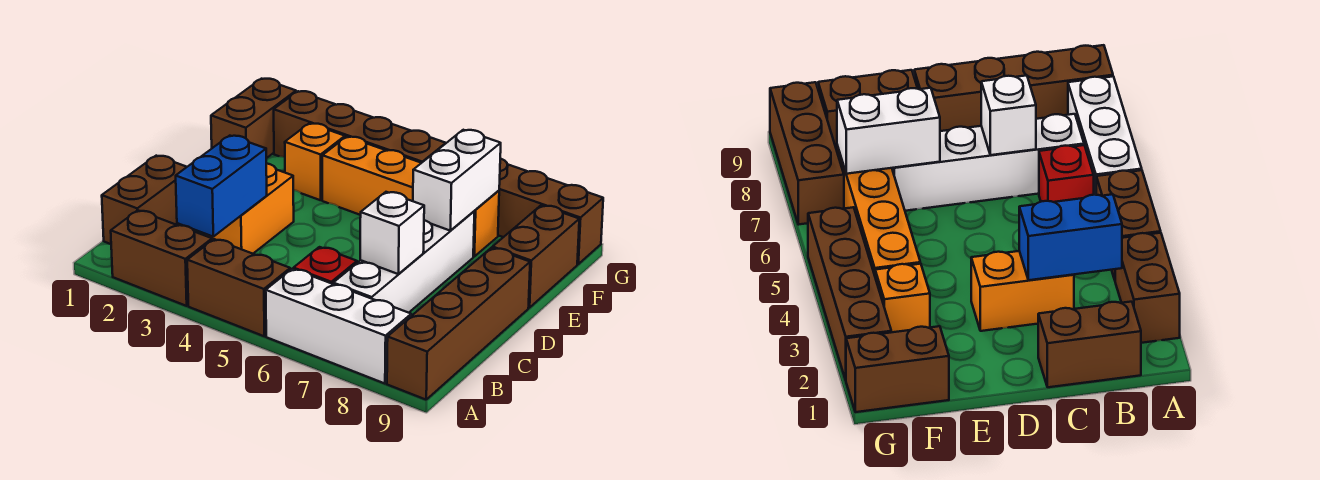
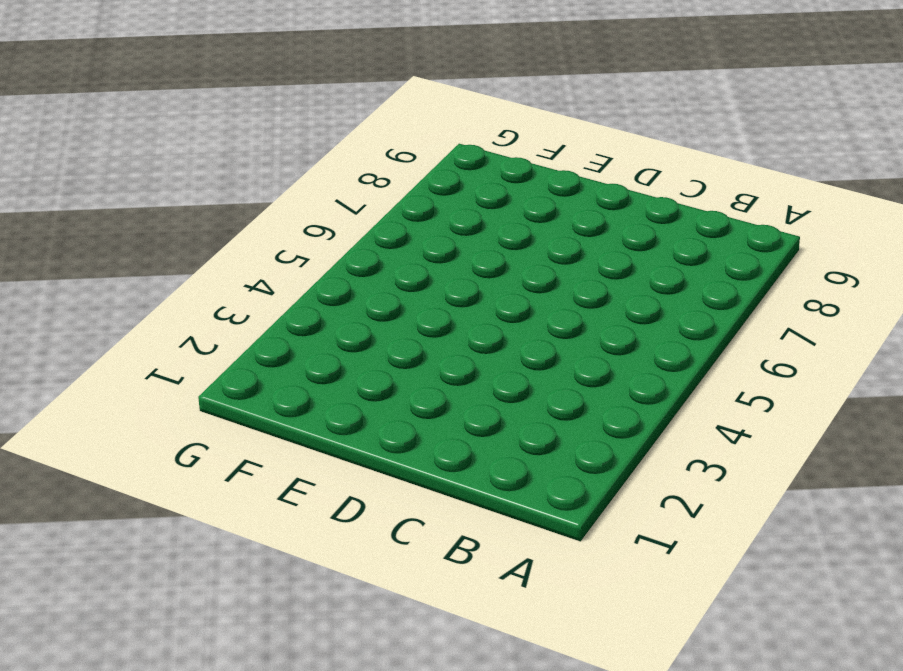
none -> brown 1x2 brick [111,210,212,306]
none -> brown 1x2 brick [187,239,290,336]
none -> white 1x3 brick [266,269,411,384]

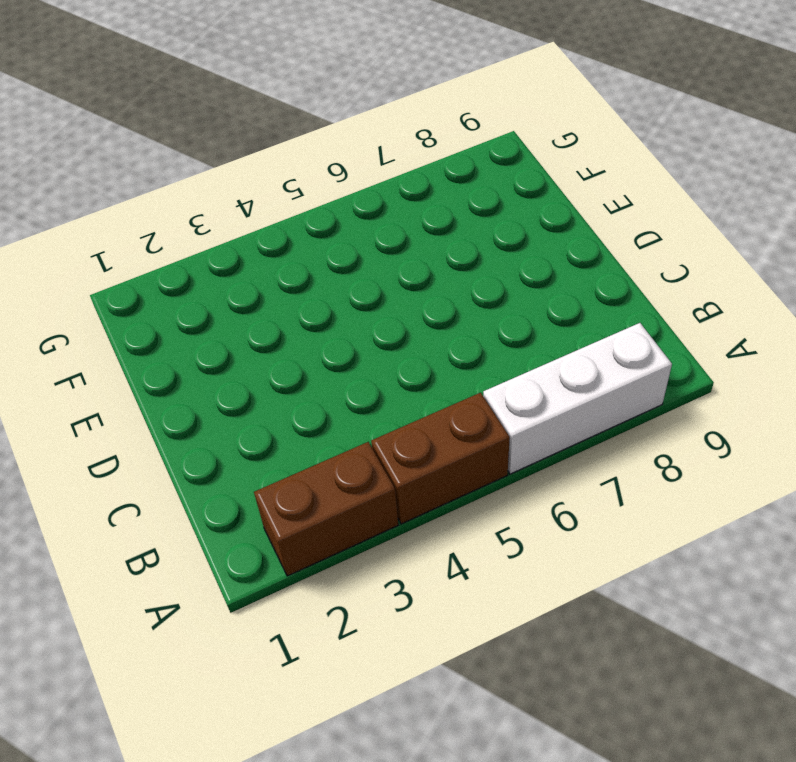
none -> brown 1x4 brick [387,248,530,400]
none -> brown 1x2 brick [102,156,186,244]
none -> red 1x1 brick [293,247,357,284]

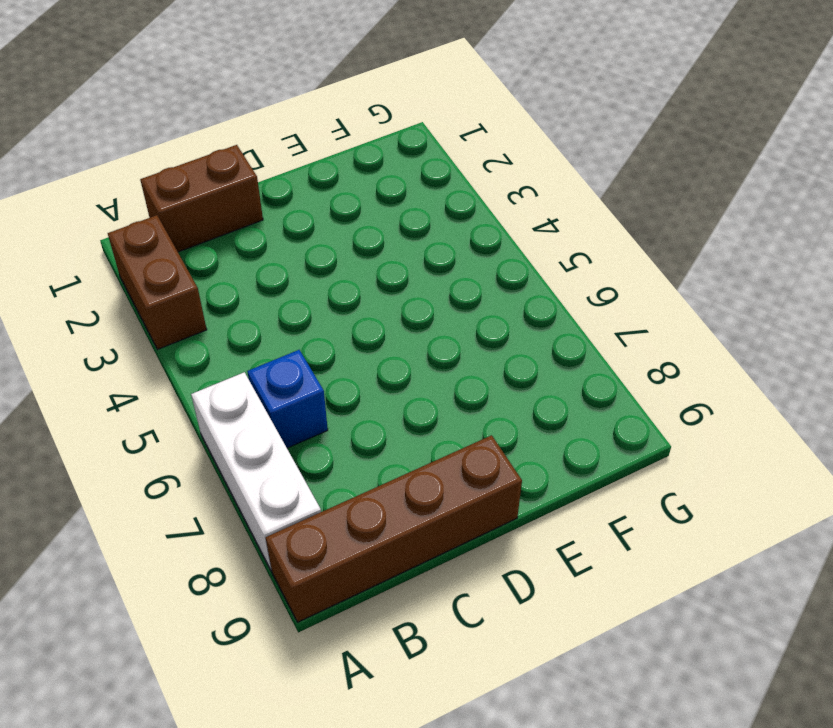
blue 1x1 brick [247,350,328,448] -> red 1x1 brick [293,247,357,284]
none -> brown 1x2 brick [187,239,290,336]
none -> white 1x4 brick [333,212,474,313]
none -> orange 1x2 brick [205,163,294,254]

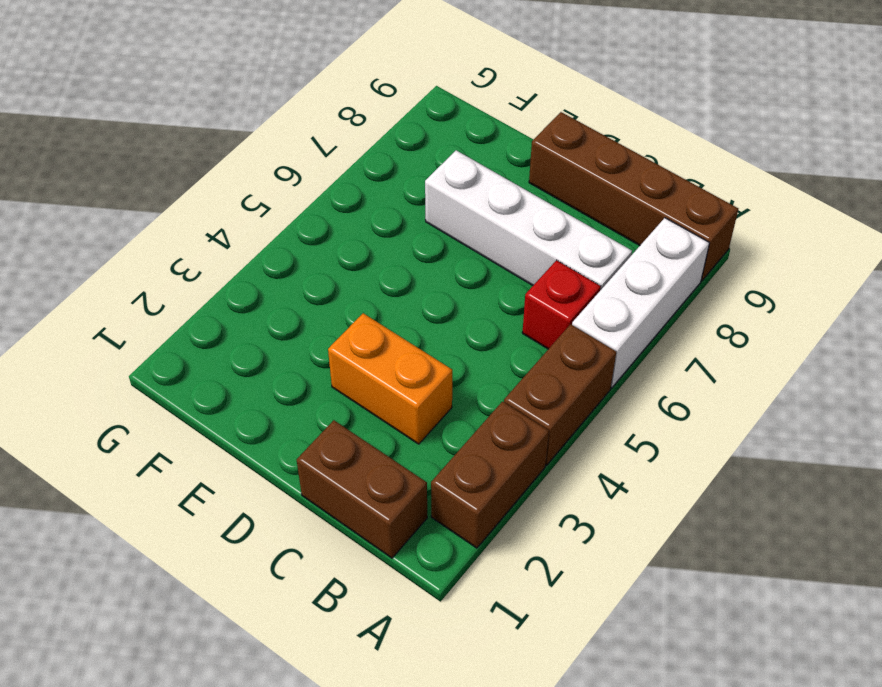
none -> brown 1x2 brick [493,205,579,308]
none -> brown 1x2 brick [211,79,296,158]
none -> orange 1x1 brick [285,123,345,200]

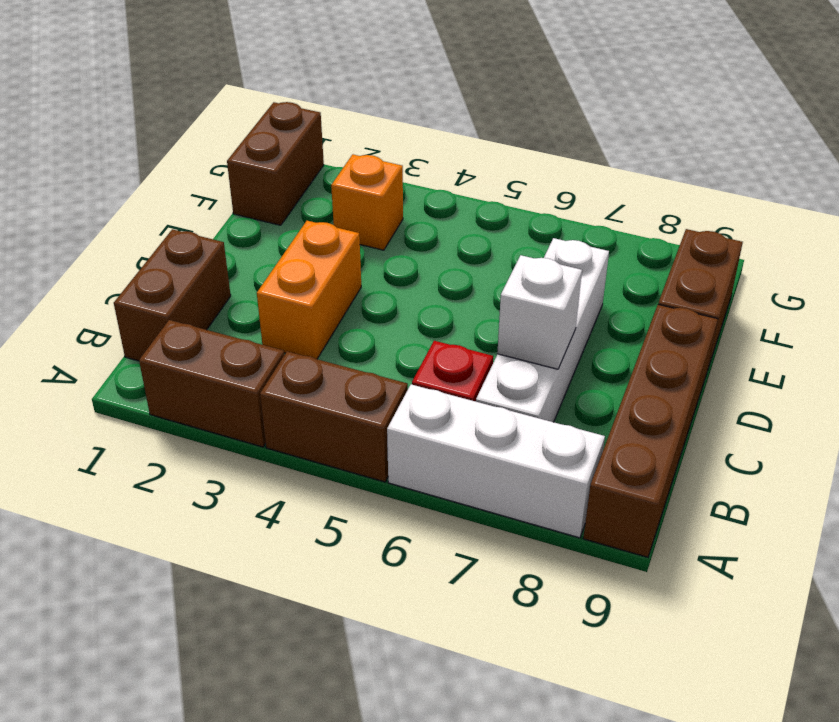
none -> orange 1x4 brick [322,137,499,256]
none -> brown 1x4 brick [274,91,446,163]
none -> brown 1x3 brick [498,159,603,264]

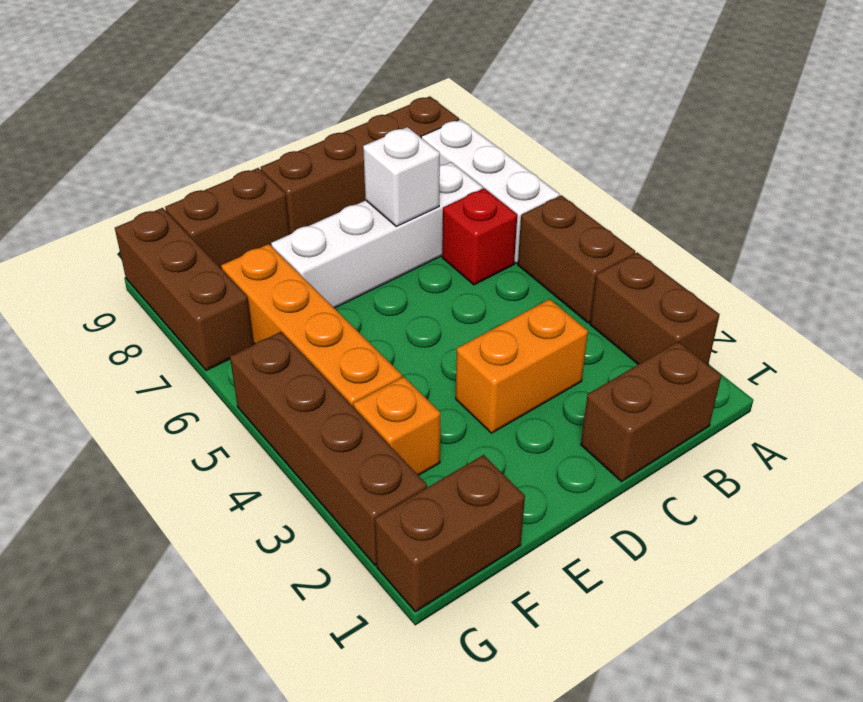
none -> blue 1x2 brick [176,136,267,237]
none -> white 1x2 brick [413,130,501,230]

